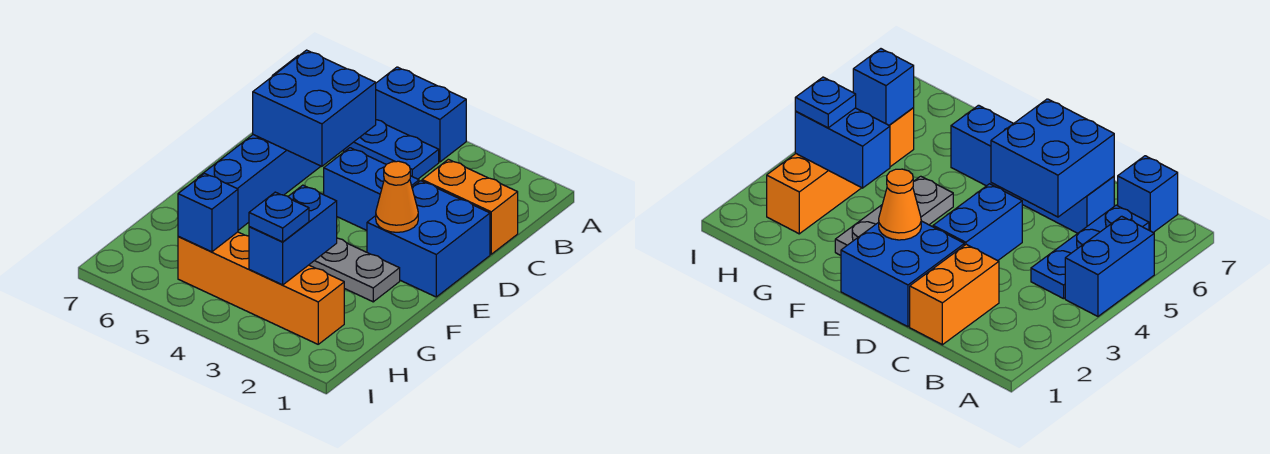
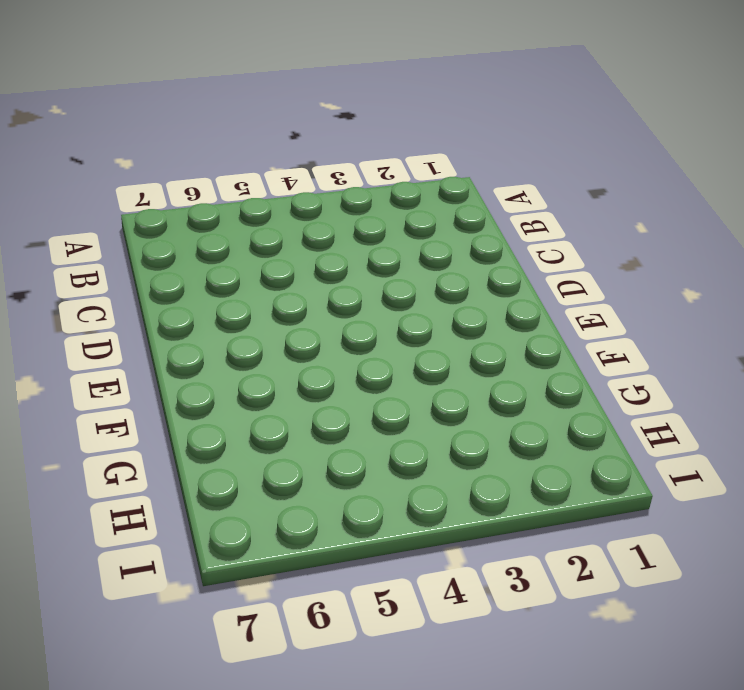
none -> blue 1x2 brick [376,67,466,162]
none -> blue 1x3 plate [343,120,439,179]
none -> blue 1x1 brick [1118,156,1178,233]

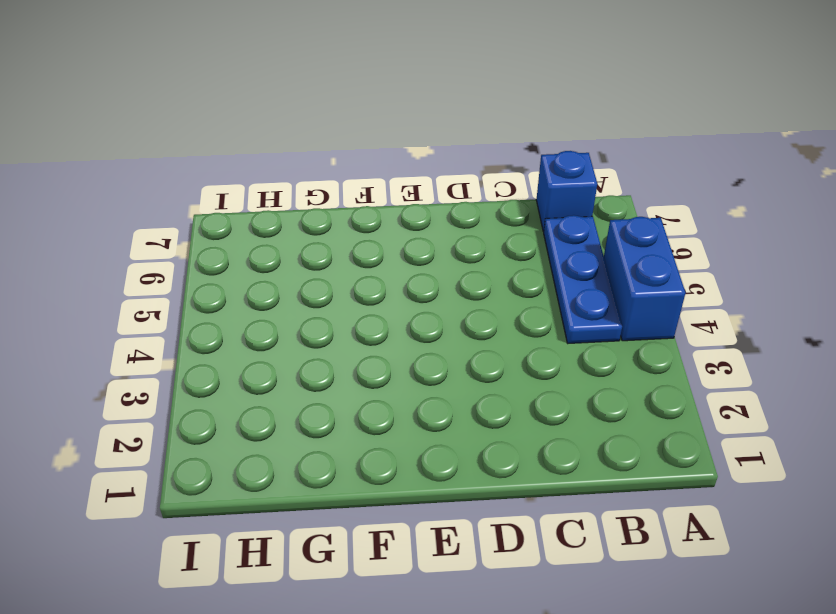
none -> orange 1x2 brick [422,159,518,254]
none -> blue 1x4 brick [198,135,321,230]
none -> blue 2x2 brick [367,181,490,297]

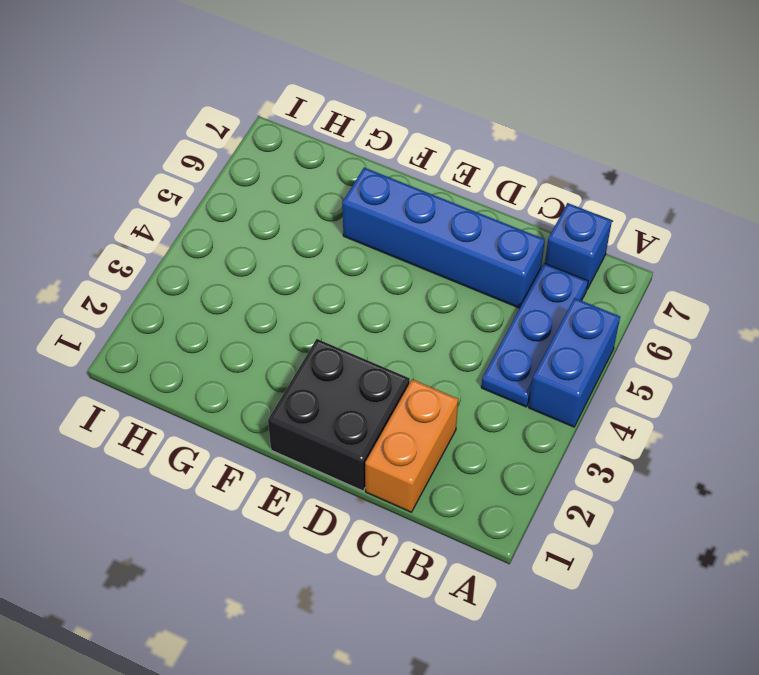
black 2x2 brick [268,339,410,491] -> blue 2x2 brick [367,181,490,297]
none -> blue 1x2 brick [324,148,419,230]
none -> grey 1x3 plate [309,238,400,302]
none -> orange 1x4 brick [178,232,344,344]

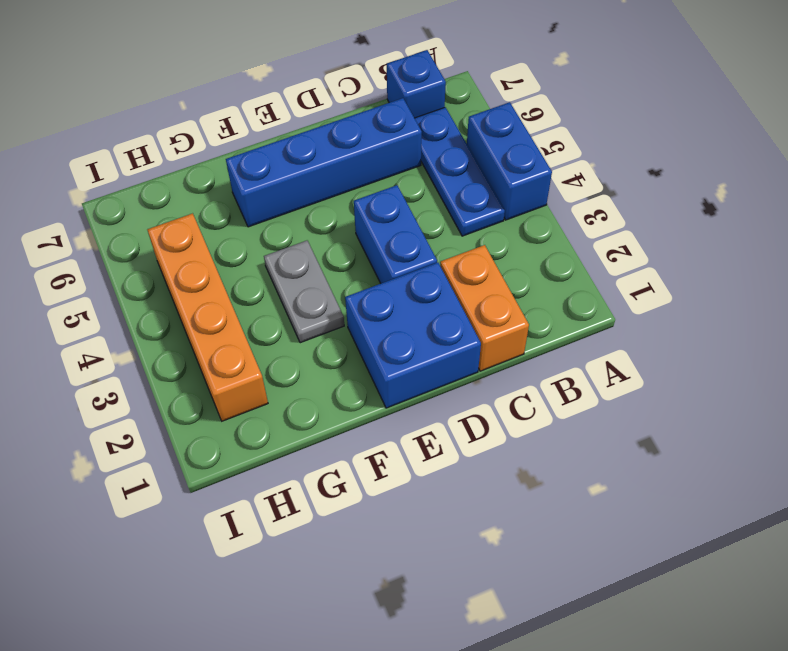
grey 1x2 plate [264,241,344,343] -> grey 1x3 plate [309,238,400,302]
none -> blue 2x2 brick [253,50,376,166]
none -> orange 1x1 cone [376,161,418,232]
none -> blue 1x2 brick [249,185,337,285]

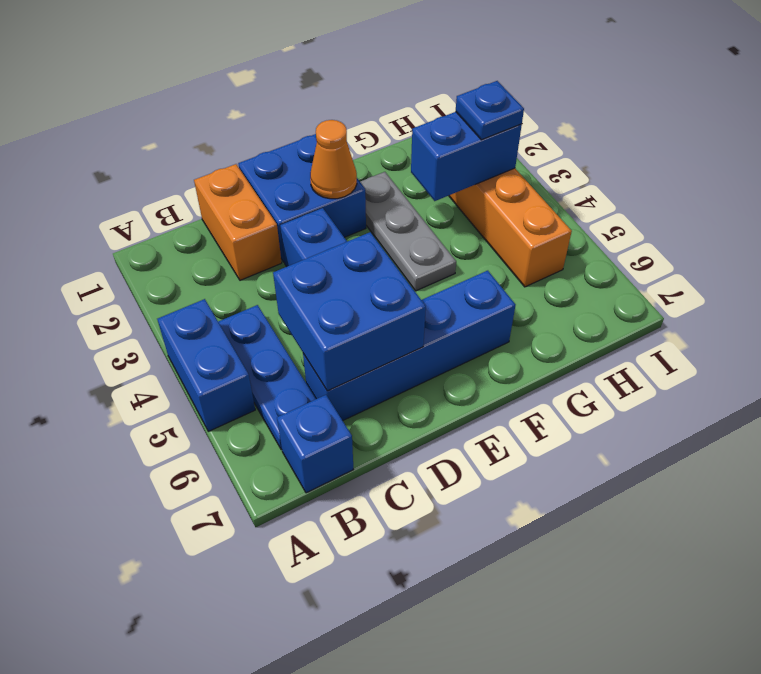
none -> blue 1x1 brick [178,173,238,252]

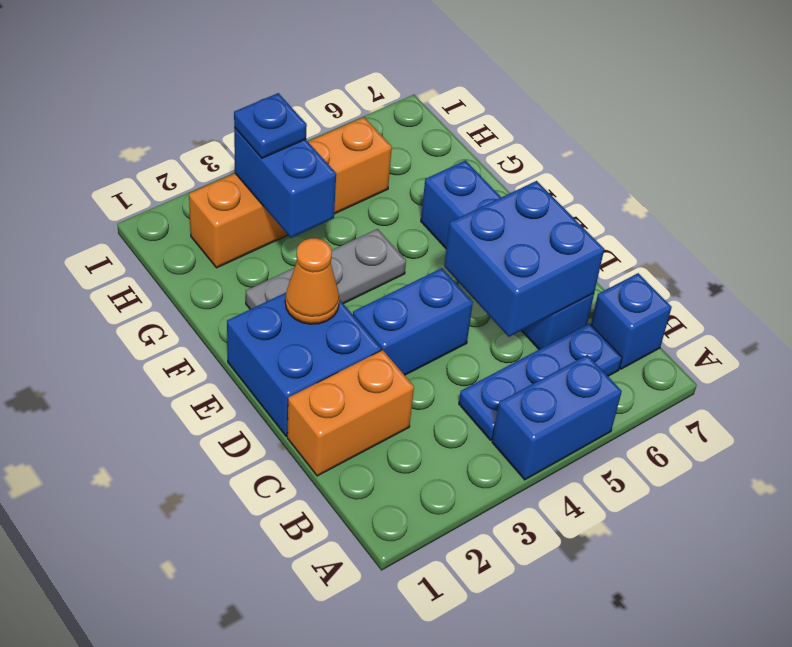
none -> blue 1x1 brick [178,173,238,252]

